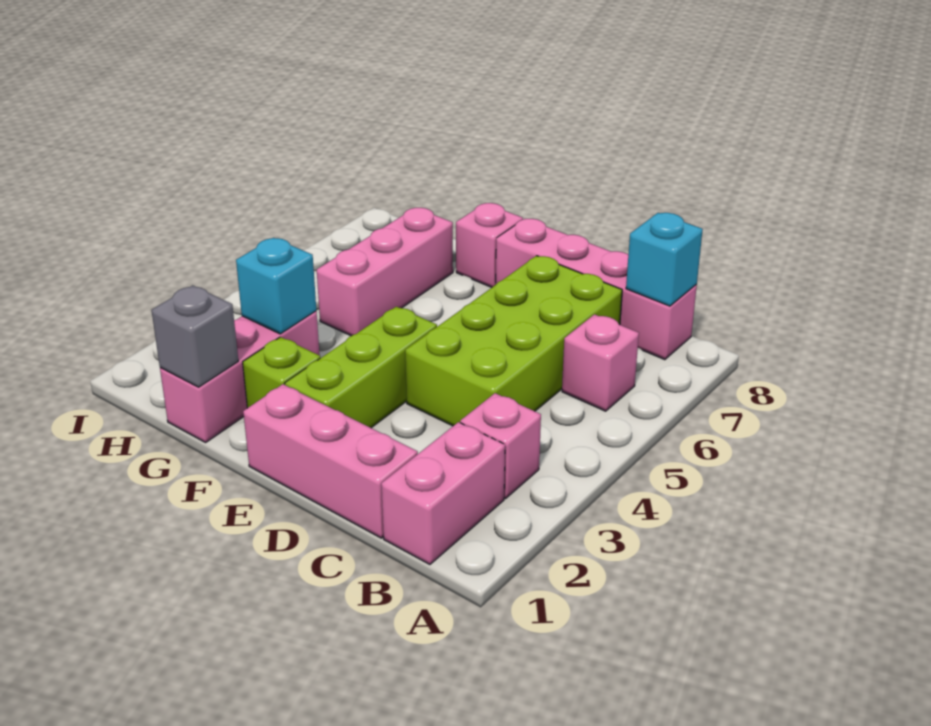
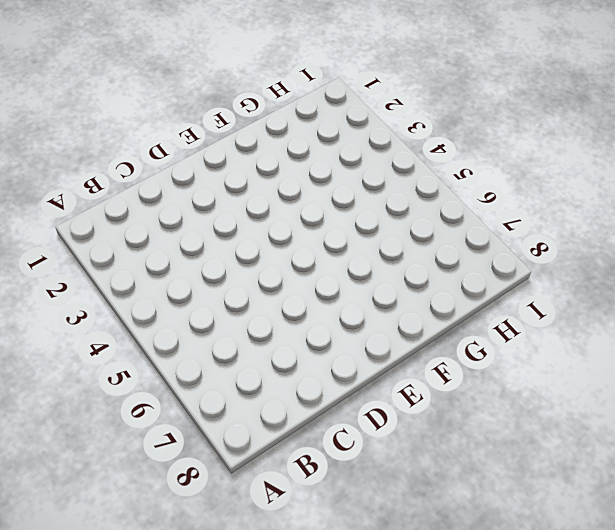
none -> pink 1x2 brick [381,422,505,564]
none -> pink 1x1 brick [460,393,541,498]
none -> pink 1x1 brick [562,314,639,411]

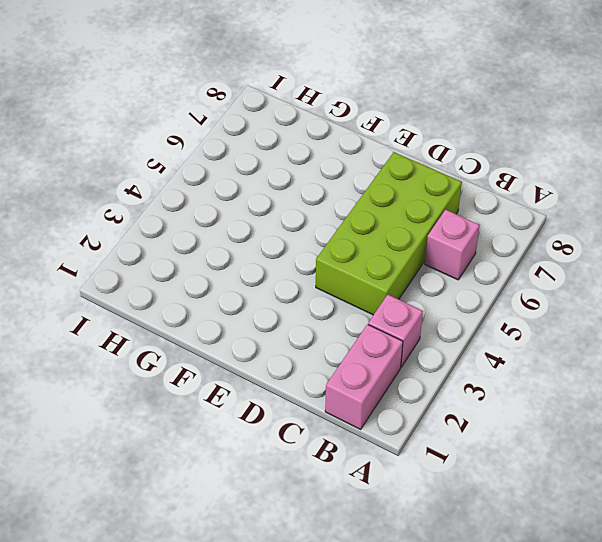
none -> pink 1x4 brick [496,219,697,360]
none -> pink 1x3 brick [243,384,418,538]
none -> lime 1x3 brick [285,307,437,428]

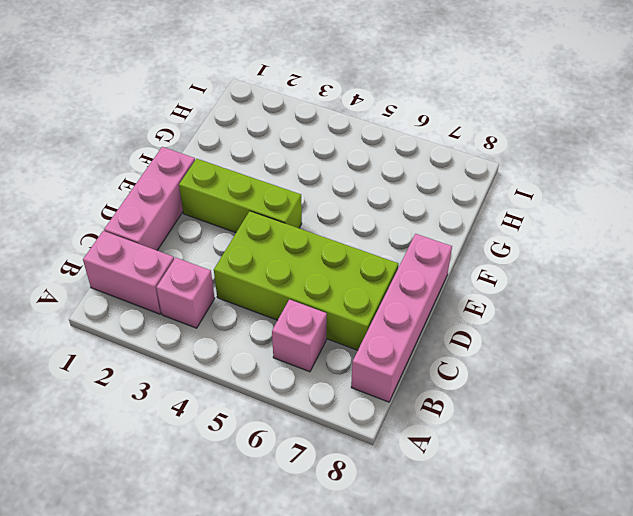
none -> lime 1x1 brick [243,337,320,408]
none -> pink 1x1 brick [456,203,523,287]
none -> pink 1x3 brick [160,311,319,442]

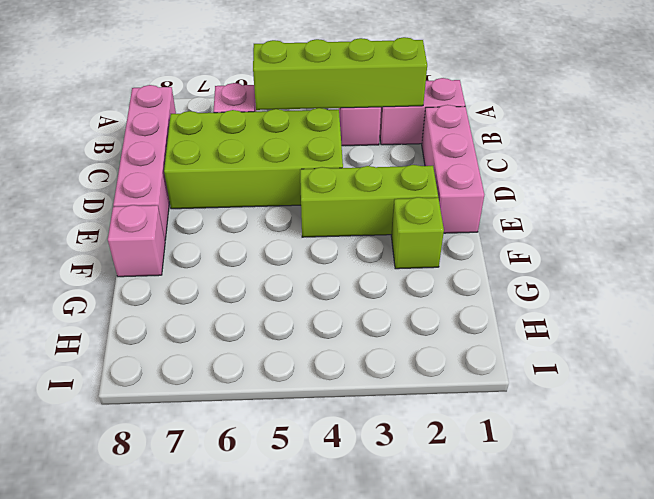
lime 1x4 brick [253,37,427,110] -> none
none -> pink 1x3 brick [160,311,319,442]
none -> pink 1x3 brick [317,208,453,336]
none -> cyan 1x1 brick [626,213,703,306]

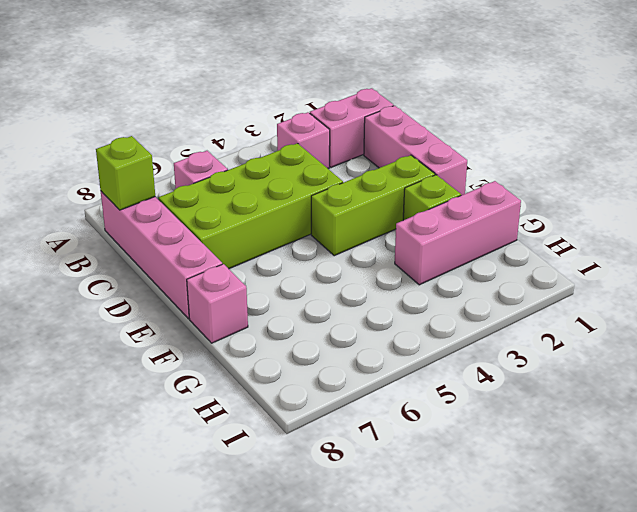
lime 1x1 brick [96,136,155,210] -> cyan 1x1 brick [626,213,703,306]
none -> pink 1x3 brick [317,208,453,336]
none -> grey 1x1 brick [152,285,238,387]
none -> cyan 1x1 brick [236,238,316,334]

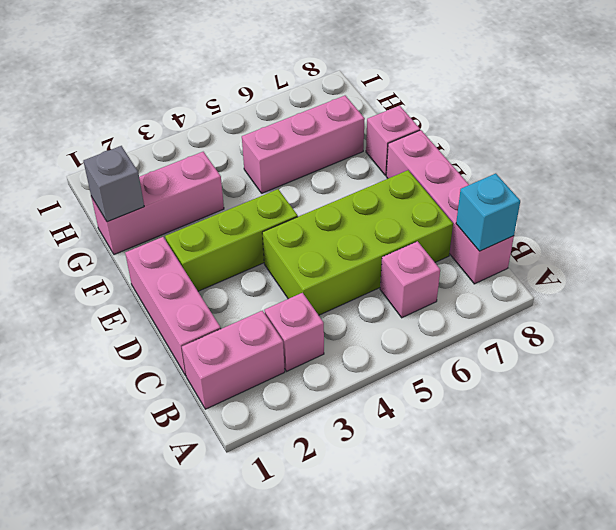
none -> lime 1x1 brick [243,337,320,408]
none -> cyan 1x1 brick [236,238,316,334]

